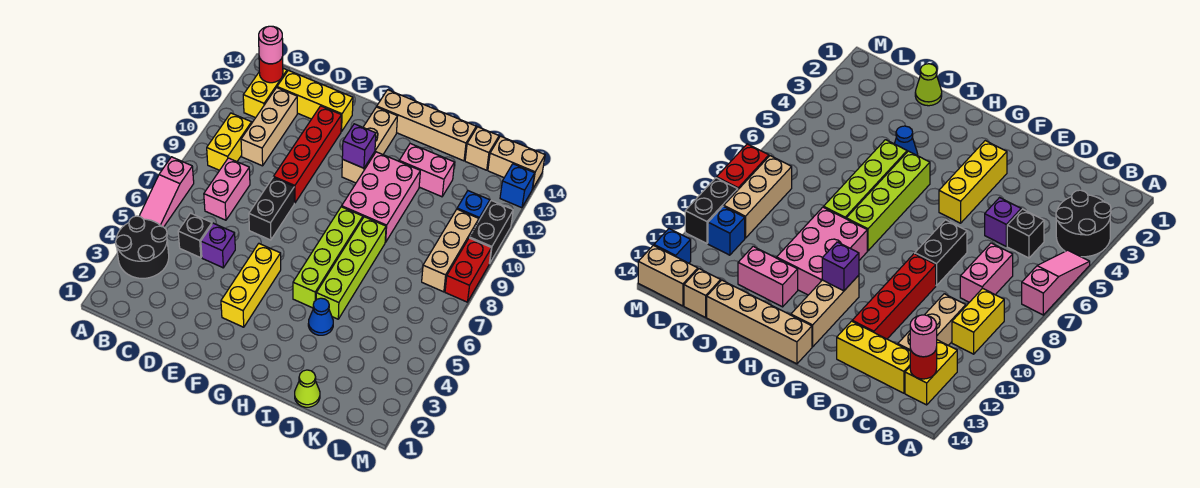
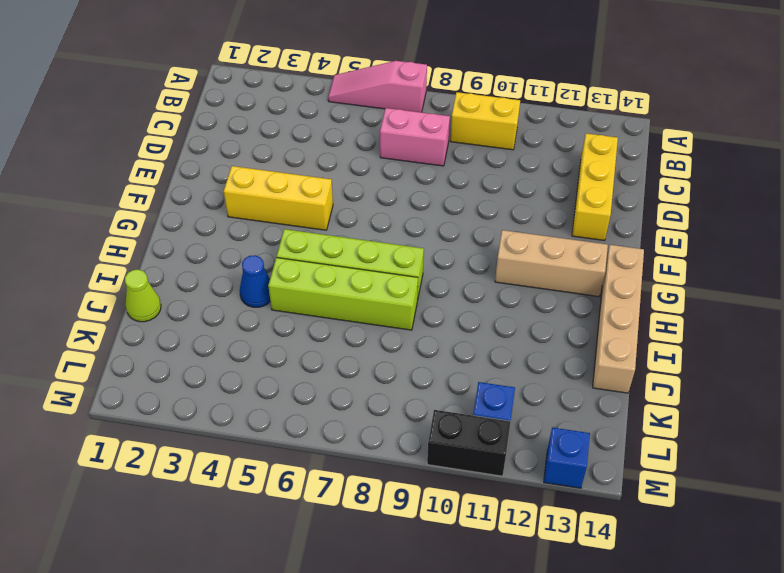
none -> black 2x2 round brick [116,216,169,278]
none -> yellow 1x2 brick [243,68,287,118]
none -> black 1x1 brick [178,213,212,258]
none -> tan 1x3 brick [241,88,297,166]

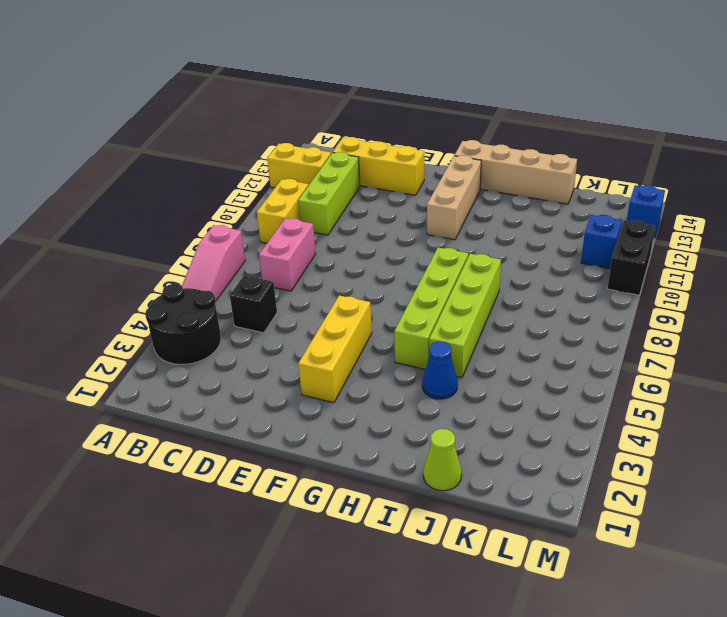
yellow 1x2 brick [267,143,331,188] -> yellow 1x2 brick turned to [243,68,287,118]
lime 1x3 brick [298,152,360,235] -> tan 1x3 brick [241,88,297,166]
none -> purple 1x1 brick [201,223,235,268]
none -> black 1x2 brick [249,177,294,240]
none -> red 1x4 brick [274,106,342,203]
none -> pink 2x3 brick [342,152,420,242]

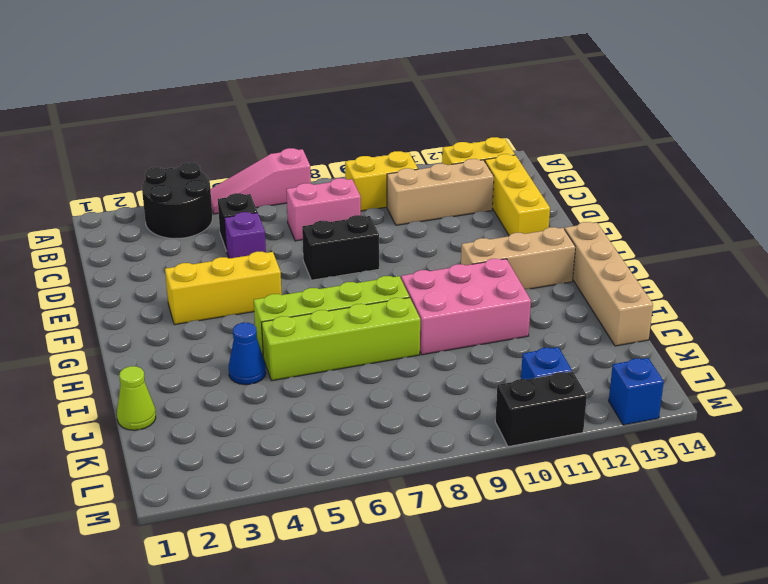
none -> red 1x4 brick [274,106,342,203]
none -> pink 1x2 brick [399,144,454,197]
none -> tan 1x1 brick [465,127,499,170]
none -> tan 1x3 brick [422,209,479,292]

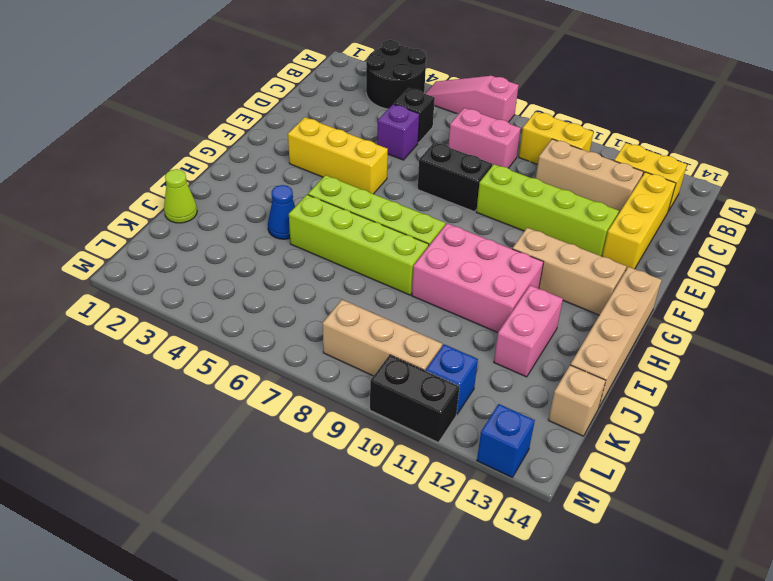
lime 1x4 brick [476,164,619,256] -> red 1x4 brick [274,106,342,203]
none -> tan 1x2 brick [488,136,545,189]
none -> red 1x2 brick [445,238,491,302]
none -> red 1x1 round brick [259,57,283,83]
none -> purple 1x1 brick [342,124,376,168]

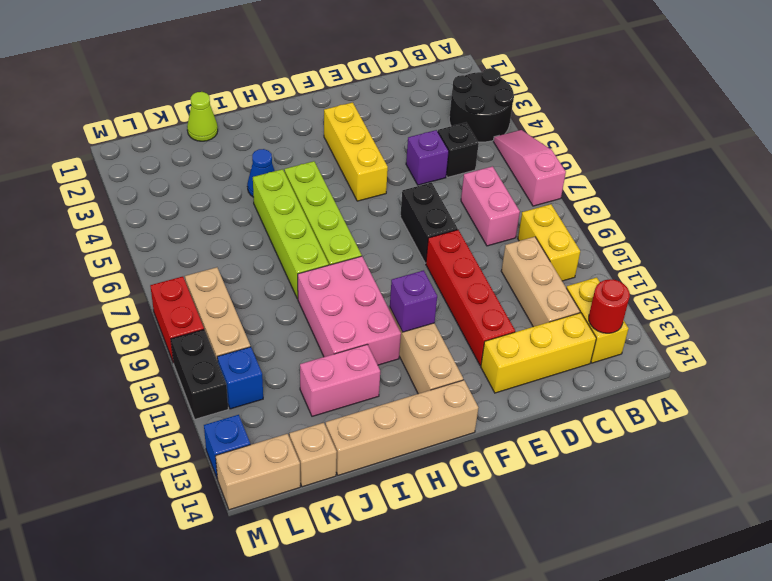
none -> pink 1x1 round brick [259,26,283,64]

